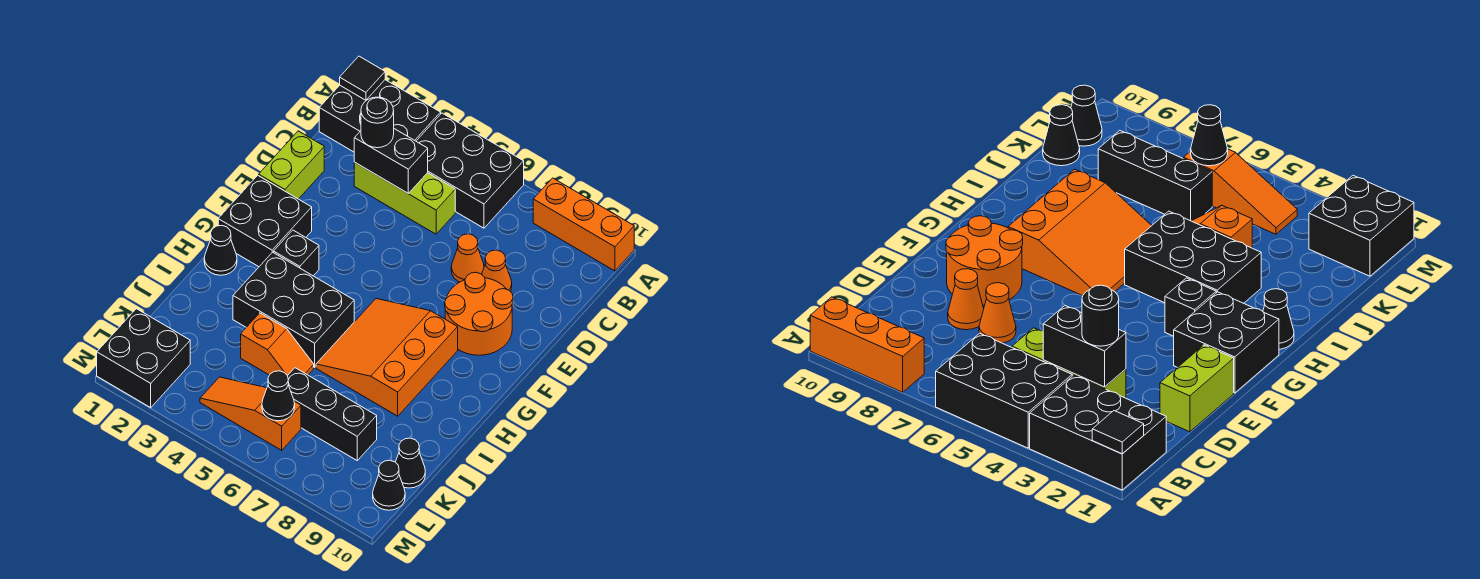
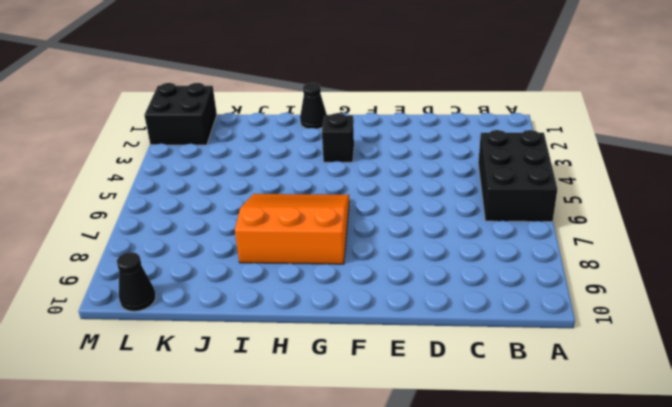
none -> black 2x3 brick [319,80,441,152]
none -> orange 1x3 brick [533,178,634,271]
none -> lime 1x3 brick [354,162,455,234]

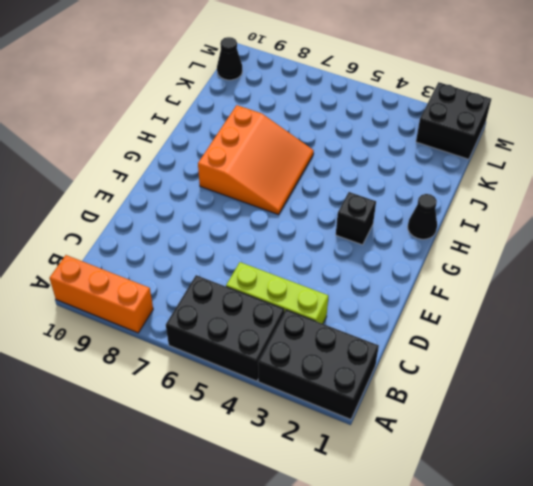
none -> lime 1x2 brick [259,131,324,199]
none -> orange 1x1 cone [451,234,484,282]
none -> orange 1x1 cone [482,250,512,292]

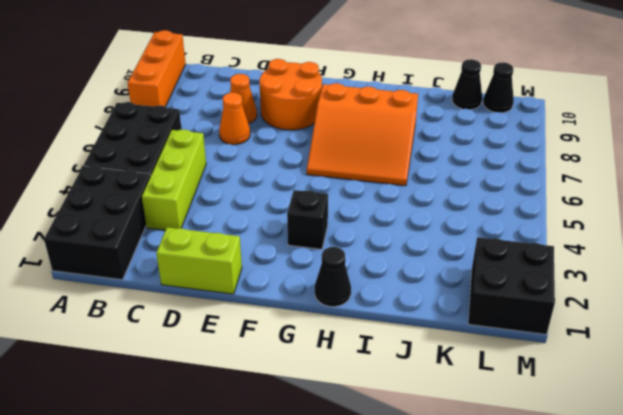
none -> black 2x2 brick [218,175,312,267]
none -> black 2x3 brick [233,252,354,367]
none -> orange 1x2 slope [241,313,314,376]

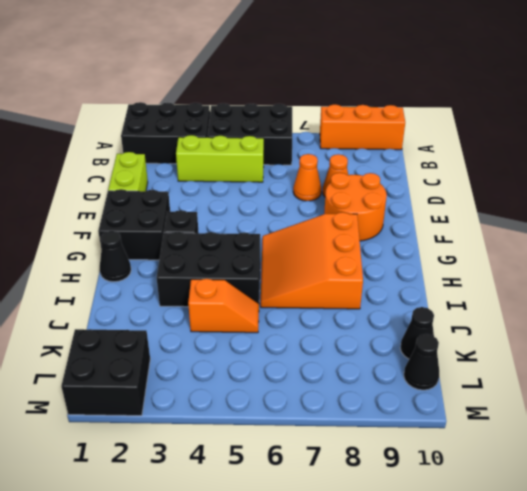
none -> black 1x3 brick [288,368,377,460]
none -> orange 1x3 slope [200,377,301,450]
none -> black 1x1 tile [340,56,385,100]

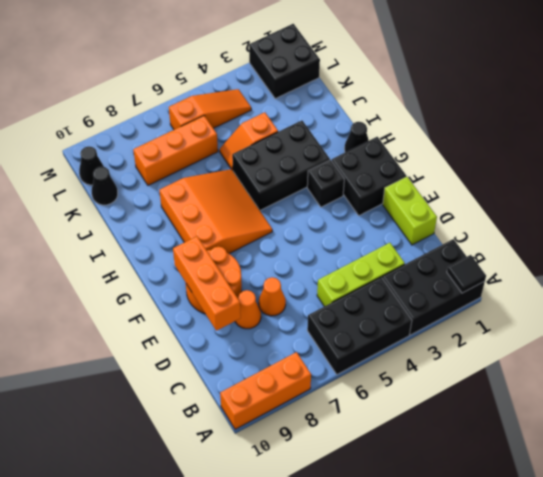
orange 1x3 brick [173,236,241,331] -> none
orange 1x3 brick [133,116,218,185] -> black 1x3 brick [288,368,377,460]
none -> black 1x2 brick [354,129,428,193]
none -> black 1x1 cone [262,371,295,421]
none -> black 1x1 round brick [361,97,394,148]

